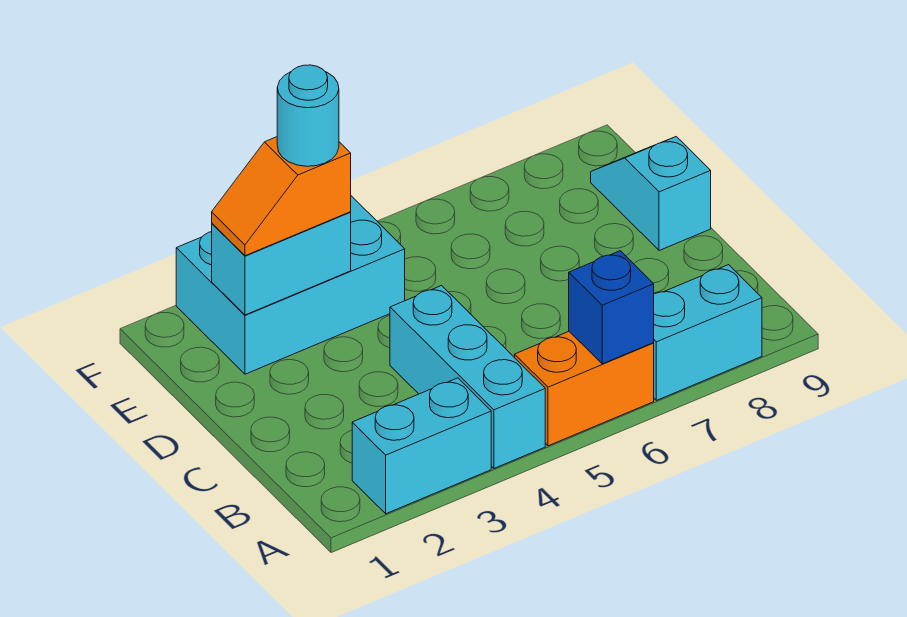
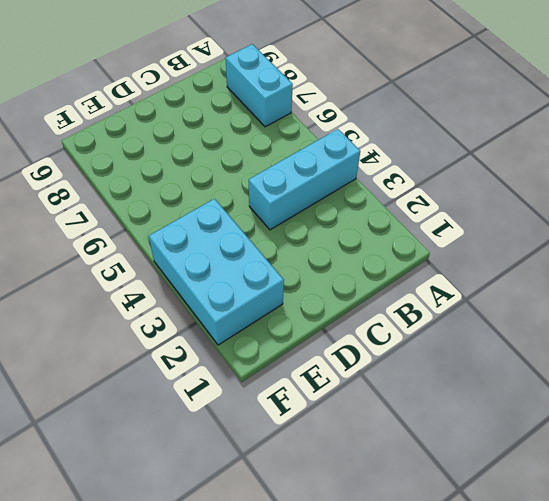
none -> cyan 1x2 brick [352,378,491,514]
none -> orange 1x2 brick [515,332,654,446]

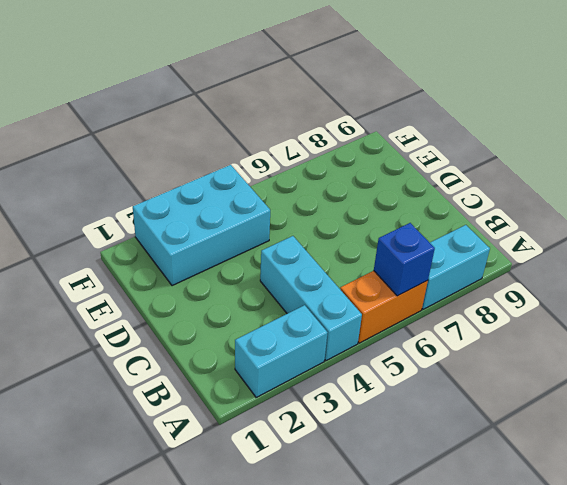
none -> cyan 1x2 slope [591,137,711,251]
none -> cyan 1x2 brick [212,212,351,315]

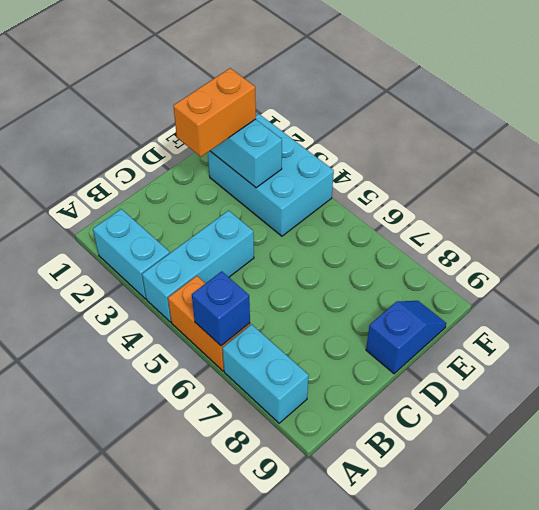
orange 1x2 brick [173,68,256,157] -> orange 1x2 slope [212,137,351,256]
blue 1x2 slope [366,301,446,374] -> cyan 1x2 slope [591,137,711,251]
none -> cyan 1x1 round brick [277,65,339,166]

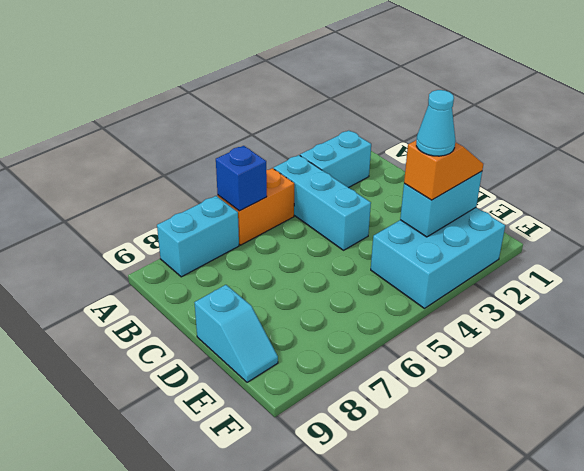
cyan 1x1 cone [416,90,455,156] -> cyan 1x1 round brick [277,65,339,166]

